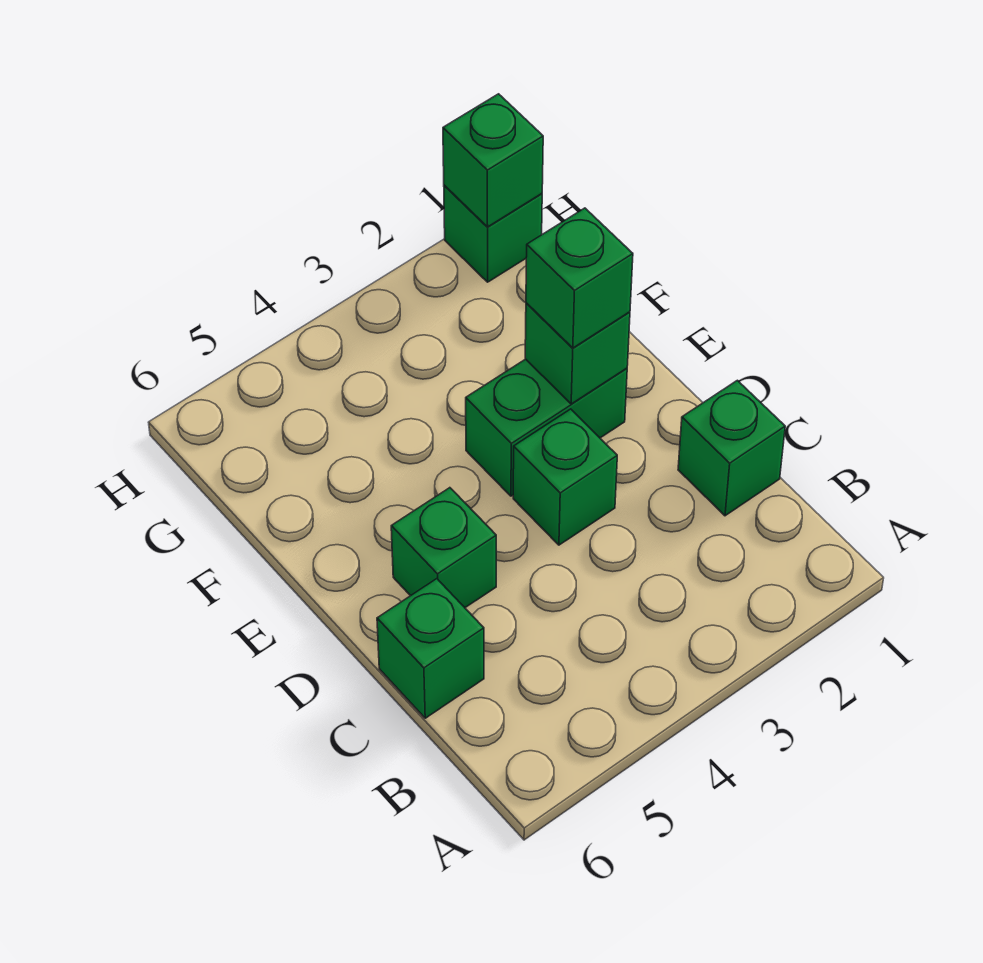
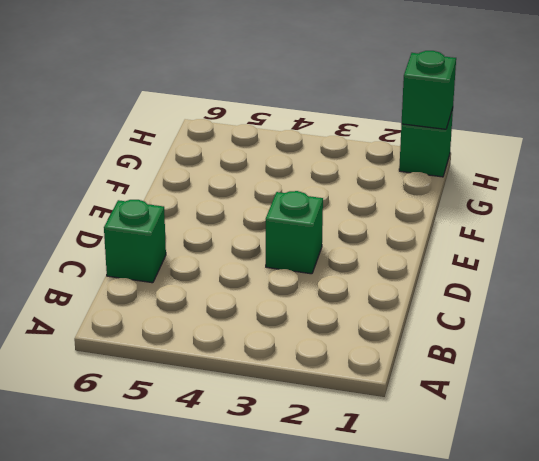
none -> green 1x1 brick [678,380,785,516]
none -> green 1x1 brick [391,488,496,608]

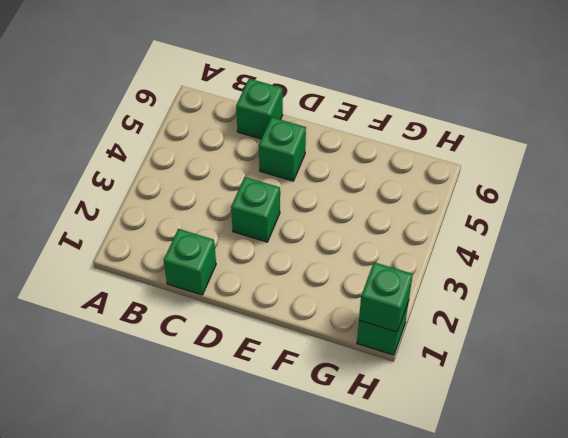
none -> green 1x2 brick [466,359,627,496]
none -> green 1x1 brick [525,303,630,404]

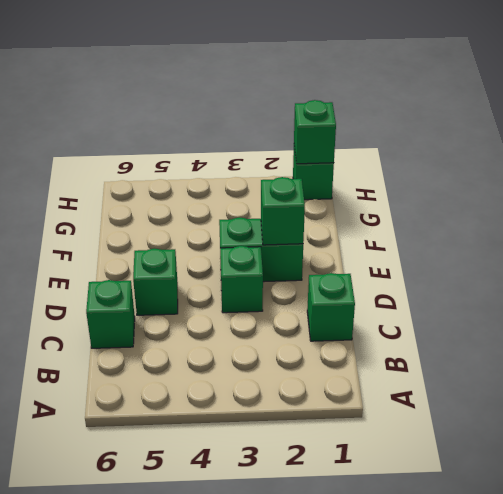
none -> green 1x1 brick [526,208,633,348]

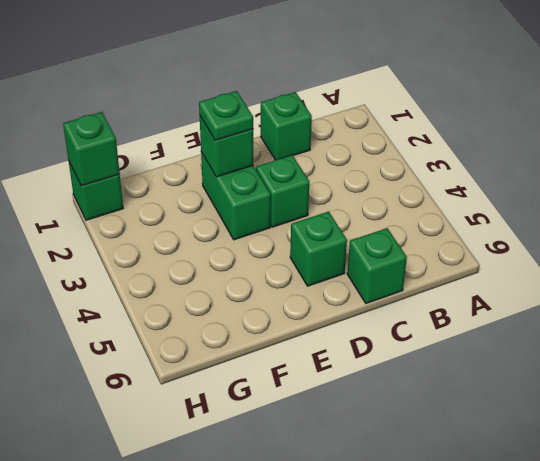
green 1x1 plate [199,91,253,140] -> green 1x1 brick [526,208,633,348]

